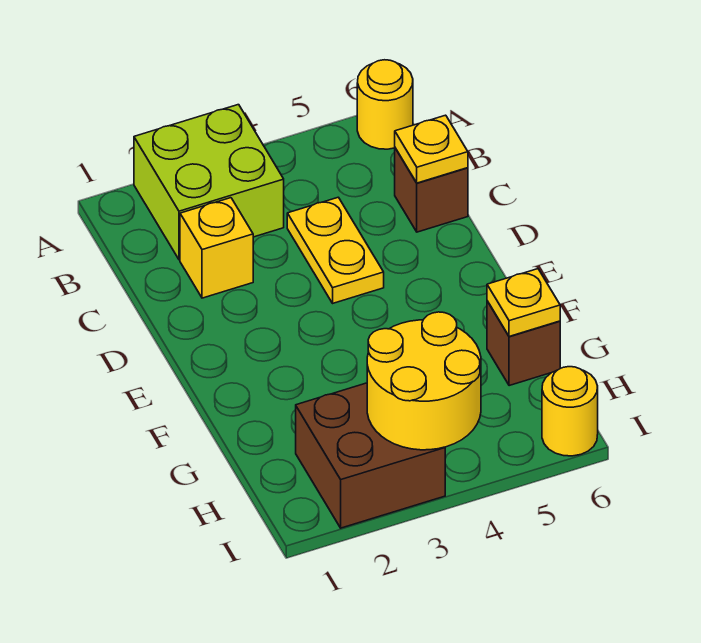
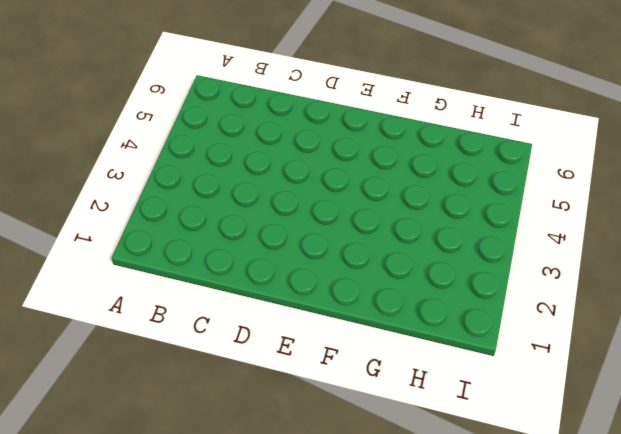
none -> lime 2x2 brick [134,105,284,260]
none -> yellow 1x1 round brick [357,60,413,149]

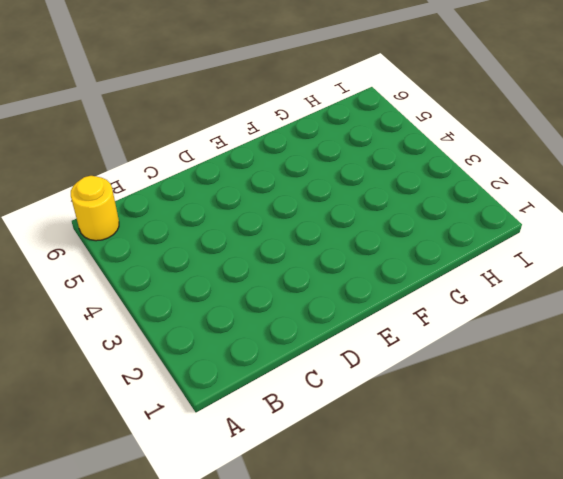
none -> lime 2x2 brick [134,105,284,260]
none -> yellow 1x1 brick [180,198,253,298]

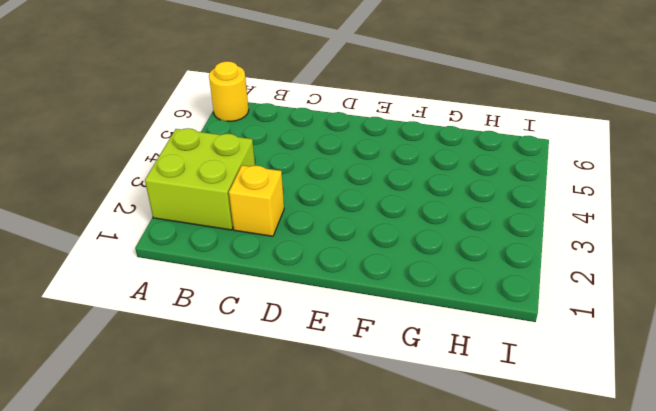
none -> yellow 1x2 plate [287,197,384,303]
none -> brown 1x1 brick [395,148,468,232]

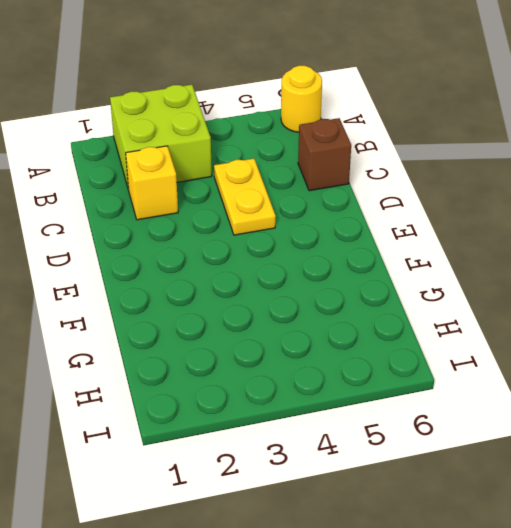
none -> brown 1x1 brick [487,301,560,386]
none -> brown 2x2 brick [296,383,445,528]

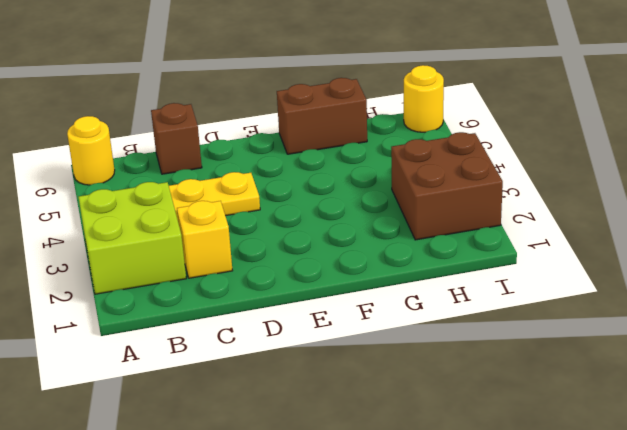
brown 1x2 brick [277,78,367,154] -> brown 1x1 brick [487,301,560,386]
none -> yellow 1x1 plate [395,115,468,183]
none -> yellow 1x1 plate [487,269,560,336]

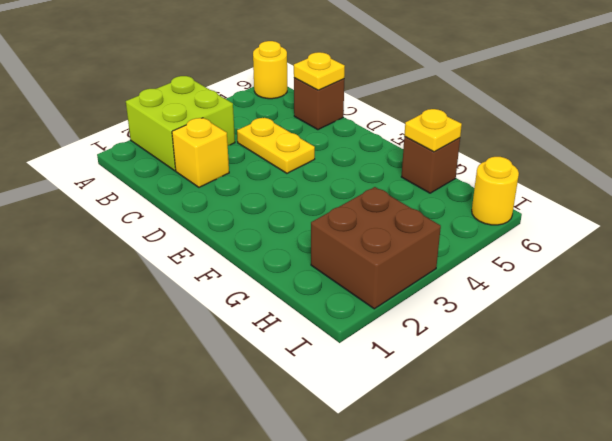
none -> yellow 2x2 round brick [367,312,481,450]

